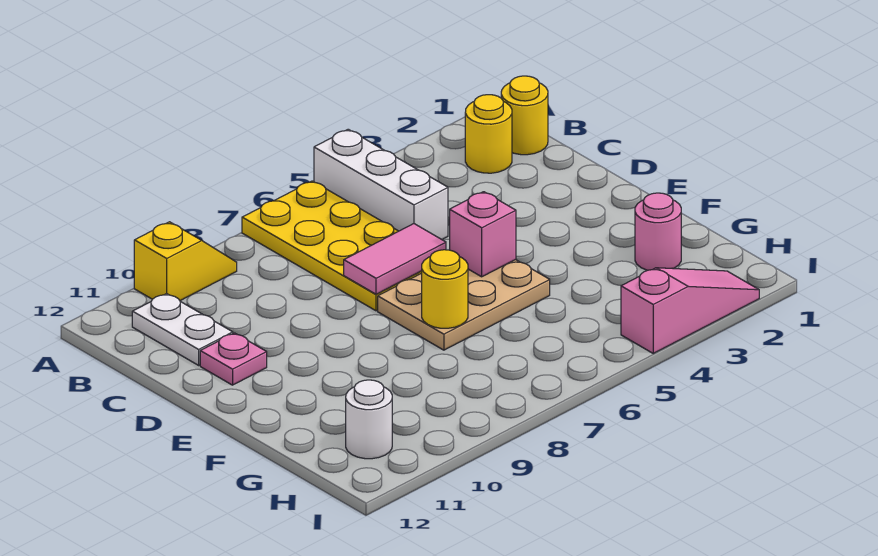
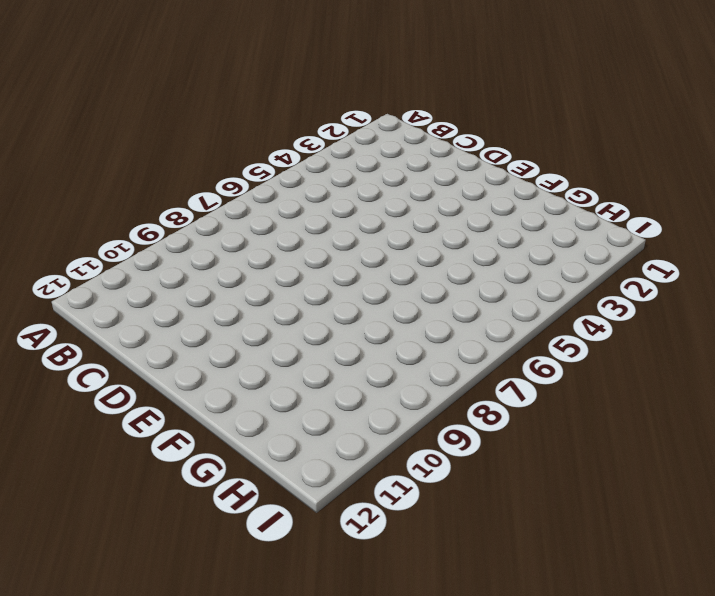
none -> white 1x3 brick [314,129,448,239]
none -> yellow 2x4 plate [242,181,422,311]
none -> yellow 1x2 slope [134,222,237,301]

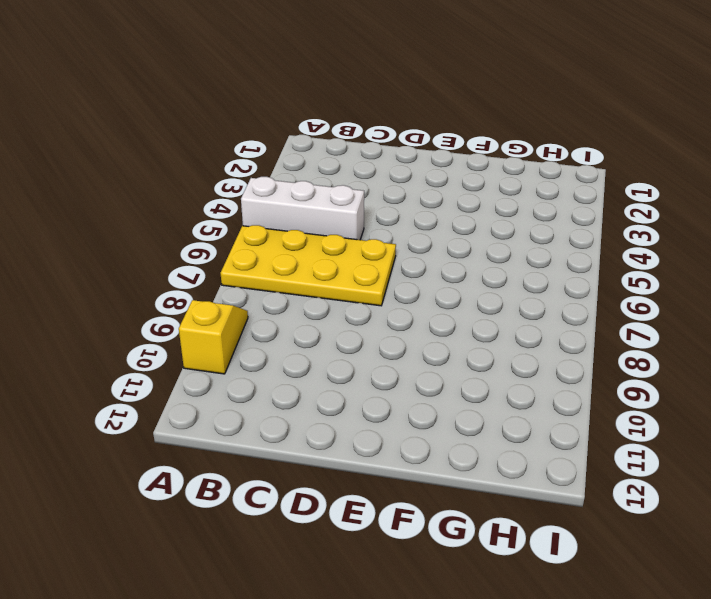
none -> yellow 1x1 round brick [501,76,548,155]
none -> yellow 1x1 round brick [465,95,512,173]
none -> white 1x2 plate [132,294,233,365]

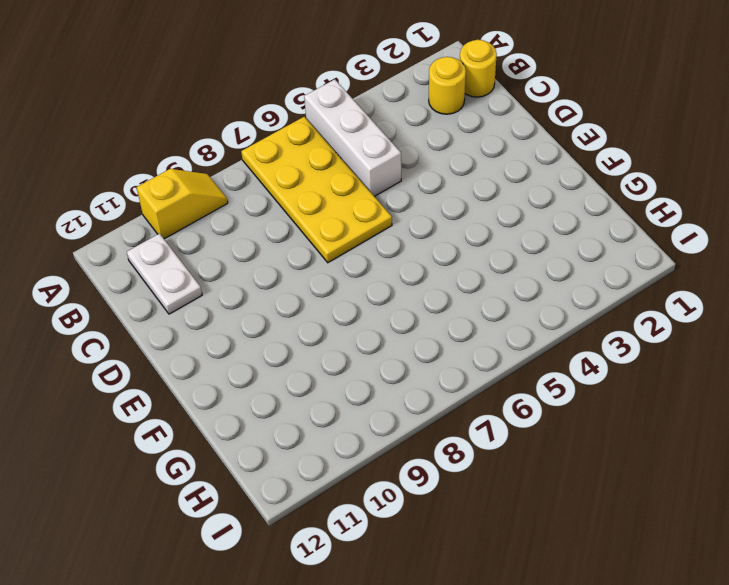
none -> pink 1x1 plate [200,333,267,385]
none -> tan 2x3 plate [378,260,550,350]
none -> pink 1x1 round brick [635,193,681,270]

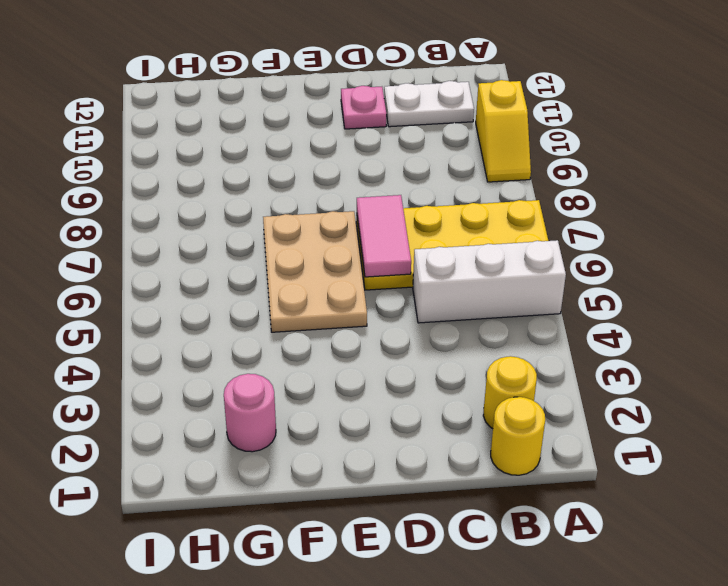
none -> white 1x1 round brick [346,380,392,459]
none -> pink 1x3 slope [621,268,759,353]
none -> pink 1x1 brick [450,192,516,277]

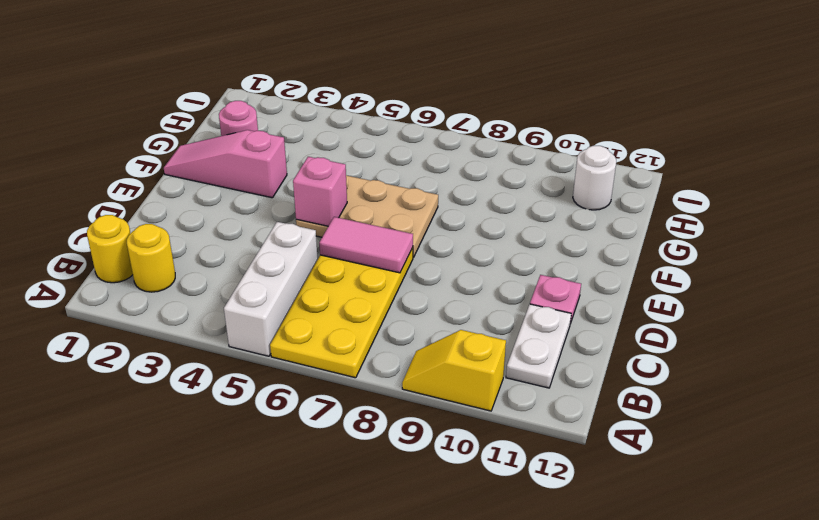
pink 1x3 slope [164,130,287,198] -> pink 1x3 slope moved to [621,268,759,353]
none -> yellow 1x1 round brick [422,250,468,328]

